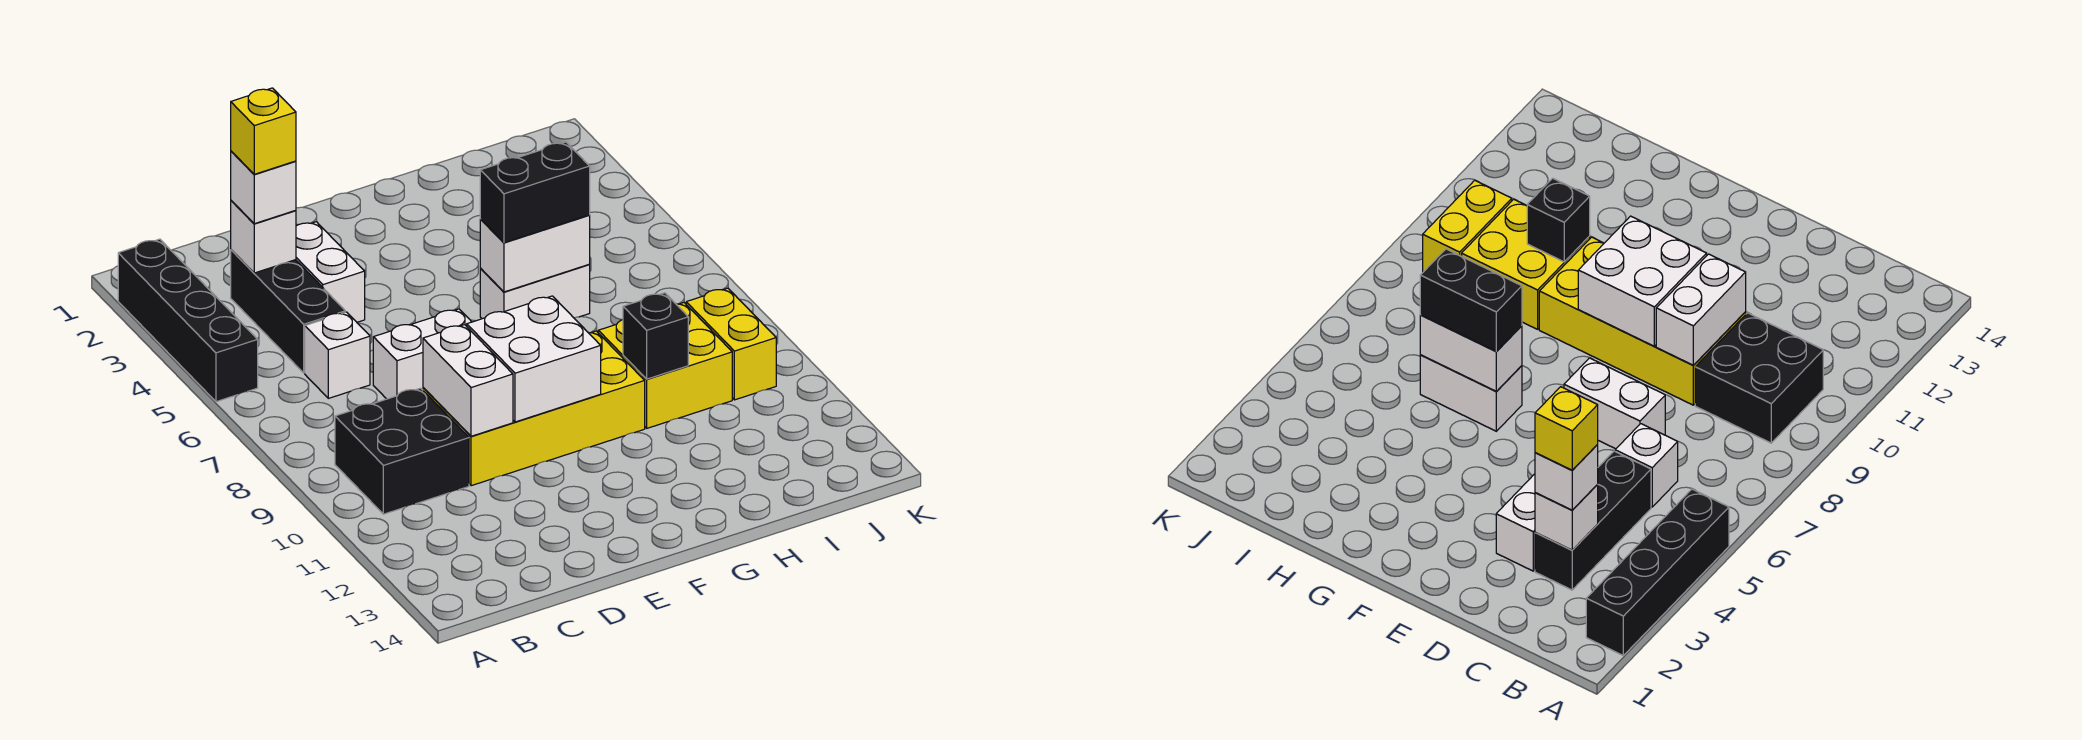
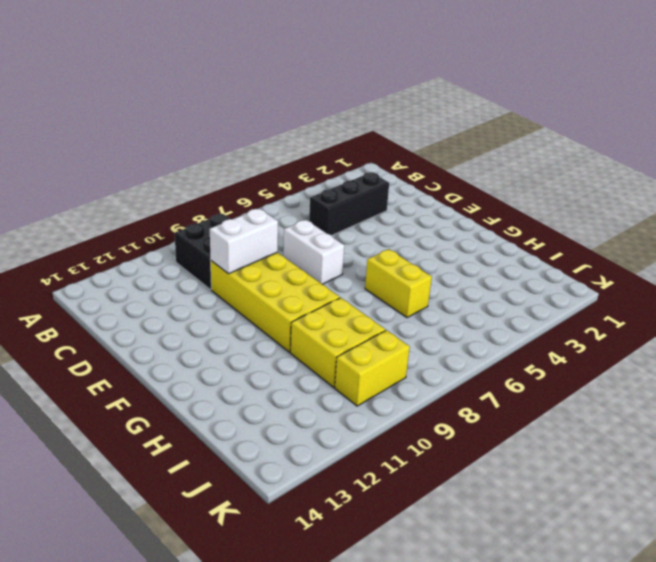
yellow 1x2 brick [365,249,432,318] -> white 1x2 brick [480,265,590,319]
none -> black 1x4 brick [118,239,258,402]
none -> white 1x1 brick [305,312,370,398]
none -> white 1x2 brick [296,222,365,322]

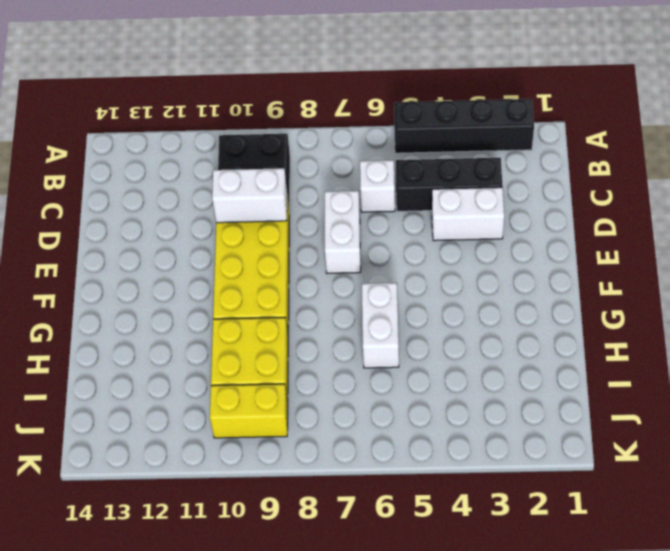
none -> white 1x1 brick [231,201,296,273]
none -> white 2x2 brick [467,296,601,422]
none -> white 1x2 brick [480,215,590,292]

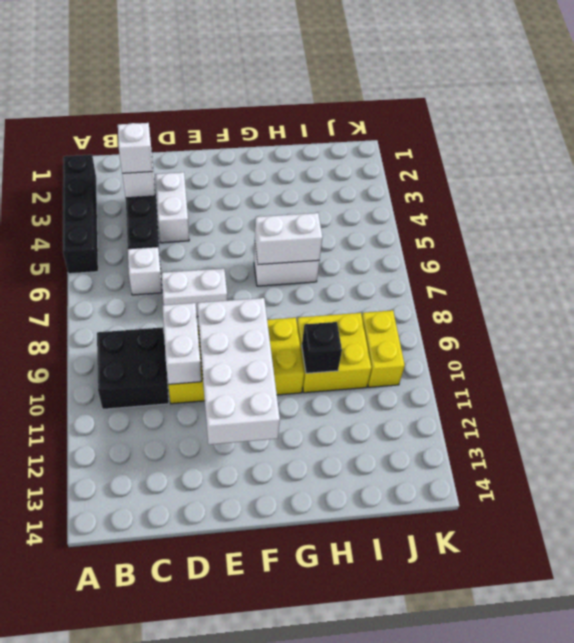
white 2x4 brick [197,298,280,445] -> white 2x2 brick [467,296,601,422]
none -> black 1x2 brick [480,142,590,243]
none -> yellow 1x1 brick [231,88,296,174]

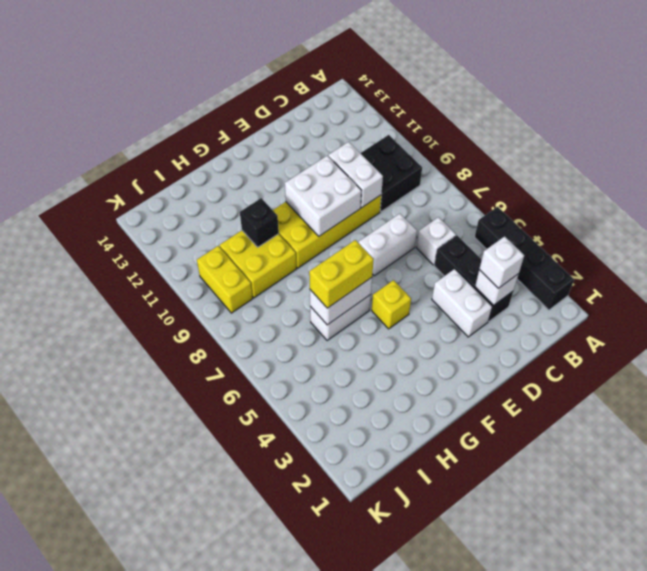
yellow 1x1 brick [372,280,411,329] -> yellow 1x1 brick moved to [231,88,296,174]
yellow 1x2 brick [309,240,374,308] -> black 1x2 brick [480,142,590,243]

